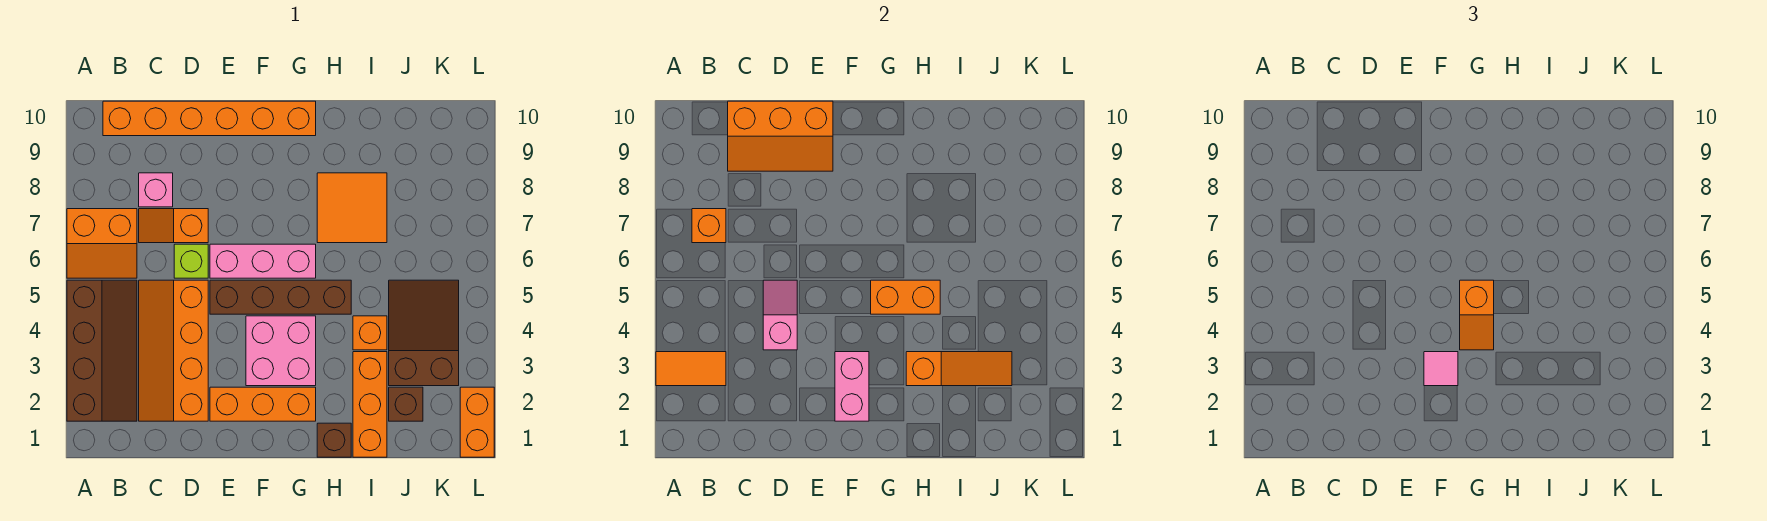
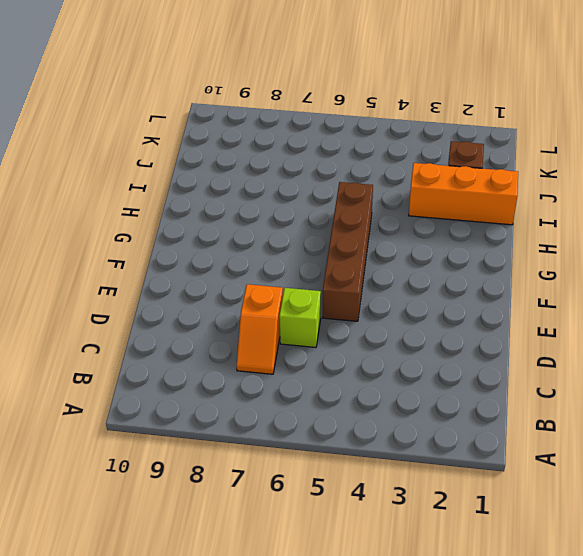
none -> brown 2x4 slope [67,280,137,421]
none -> orange 2x2 slope [67,209,137,278]
none -> orange 1x6 brick [103,101,316,136]

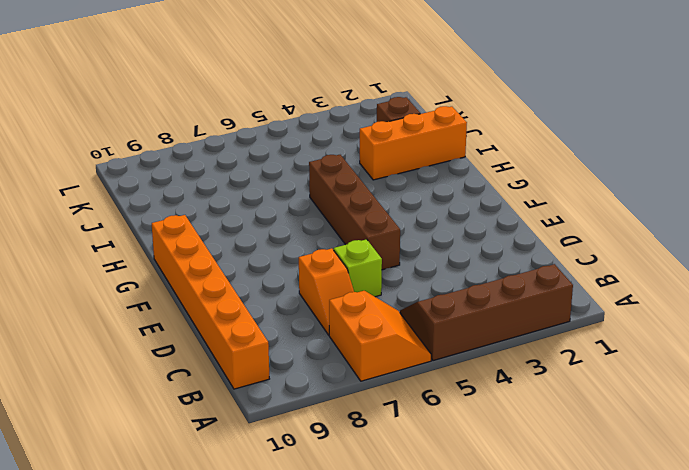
none -> orange 2x4 slope [139,280,208,421]
none -> pink 1x1 brick [139,173,173,207]
none -> orange 1x3 brick [210,387,316,421]

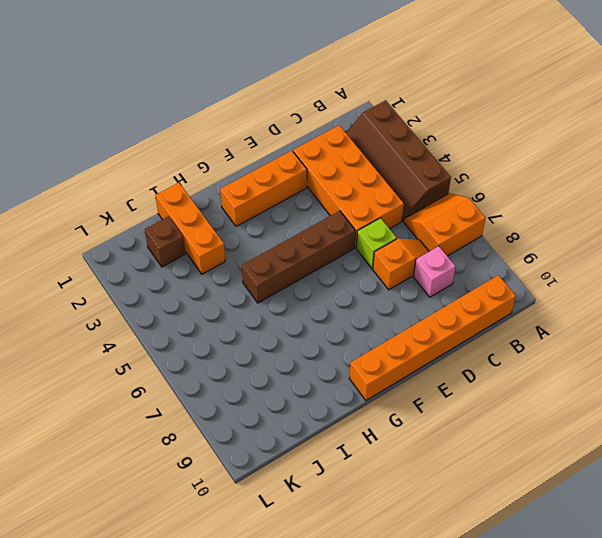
orange 2x4 brick [293,125,404,248] -> orange 2x4 slope [139,280,208,421]
none -> pink 1x3 brick [210,244,316,278]
none -> pink 2x2 brick [246,316,316,386]
none -> brown 1x1 brick [317,423,351,457]

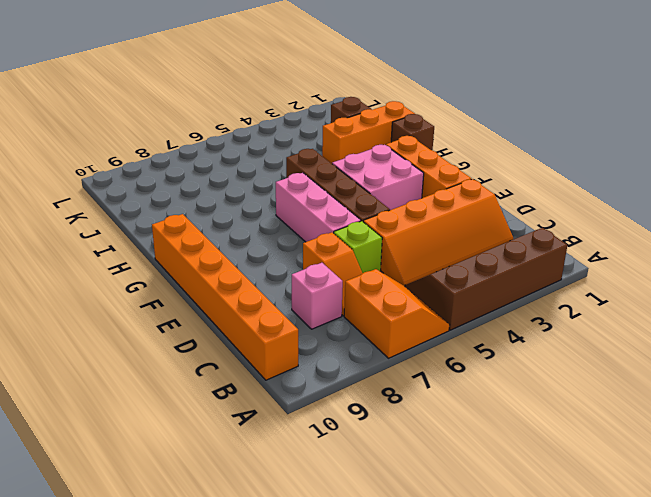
none -> orange 2x2 tile [317,173,387,243]
none -> orange 1x1 brick [353,316,387,350]
none -> brown 2x3 slope [389,280,459,386]

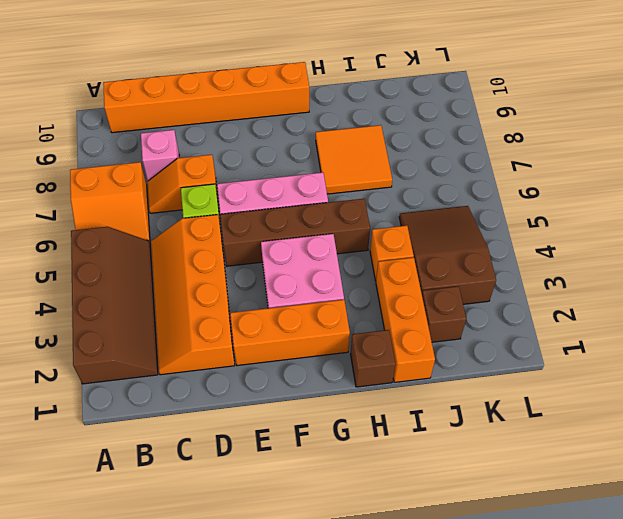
none -> orange 1x2 brick [460,387,494,457]
none -> orange 1x2 tile [656,352,726,386]
none -> orange 1x1 brick [692,209,726,243]

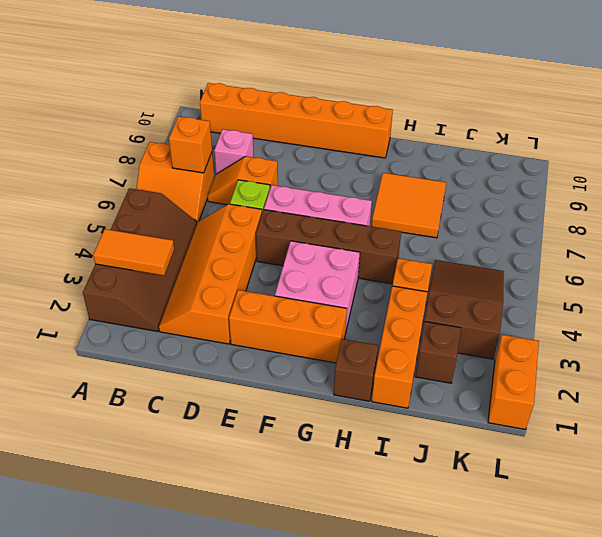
none -> orange 2x3 slope [728,101,833,171]
none -> pink 1x2 slope [763,280,797,350]
none -> pink 1x2 brick [835,352,869,421]

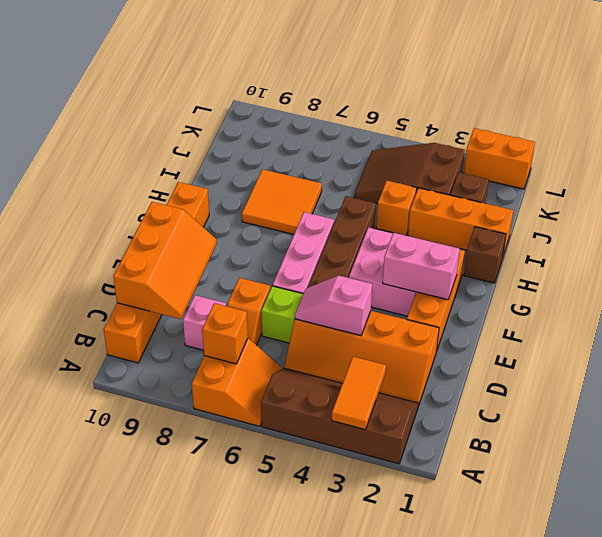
none -> orange 1x2 brick [871,280,940,314]
none -> orange 1x3 slope [906,352,1012,386]
none -> pink 1x1 tile [1424,352,1458,386]

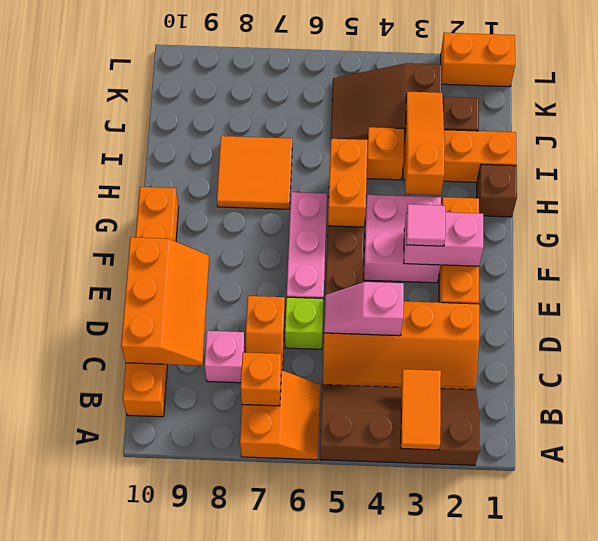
none -> orange 1x2 slope [1460,280,1494,350]

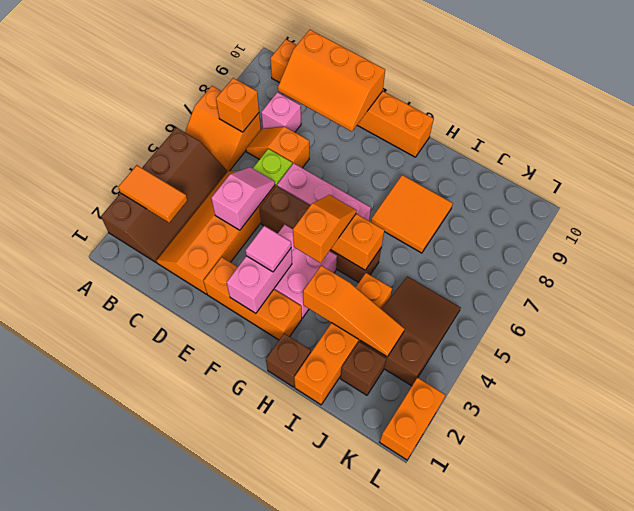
orange 1x2 slope [293,195,356,263] -> orange 1x2 slope turned to [1460,280,1494,350]

